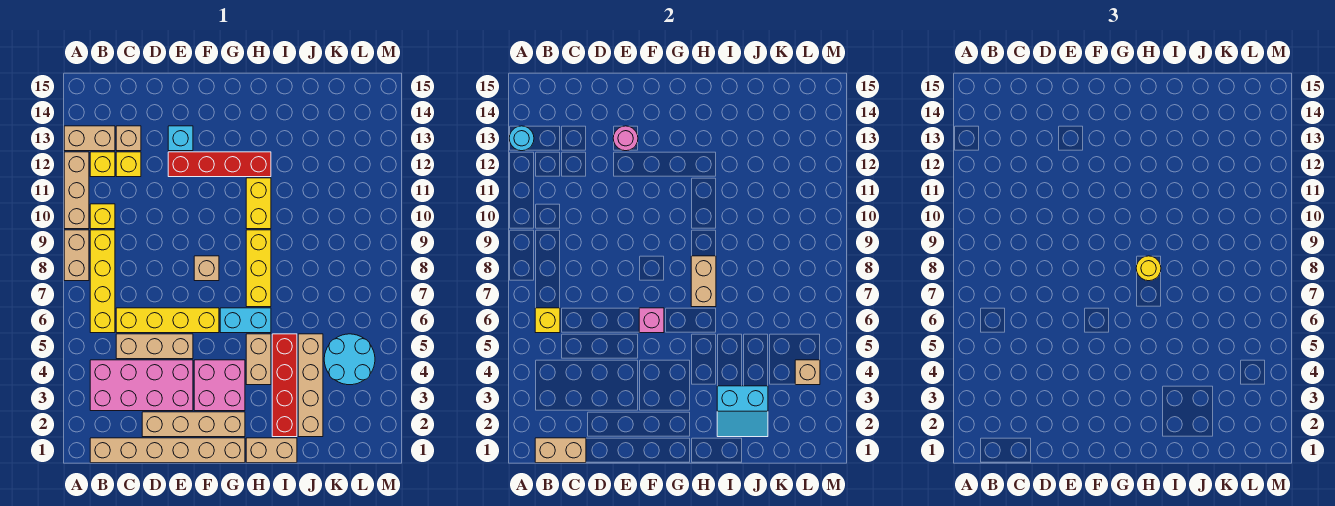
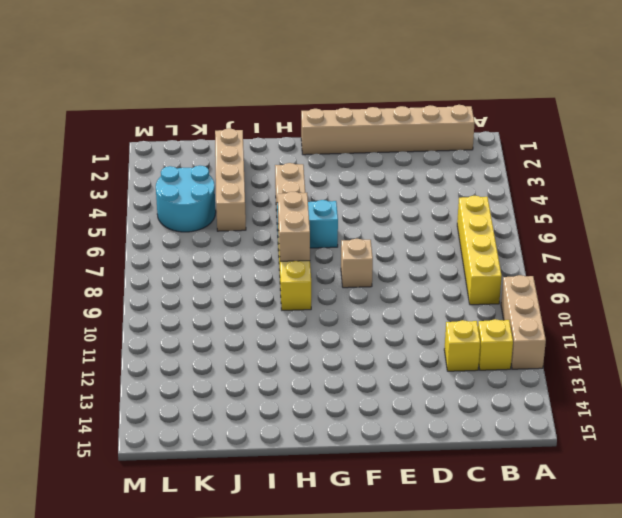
none -> tan 1x2 brick [64,230,89,281]
none -> tan 1x2 brick [64,126,115,151]
none -> pink 2x4 brick [90,360,193,411]
none -> yellow 1x1 brick [90,204,115,229]

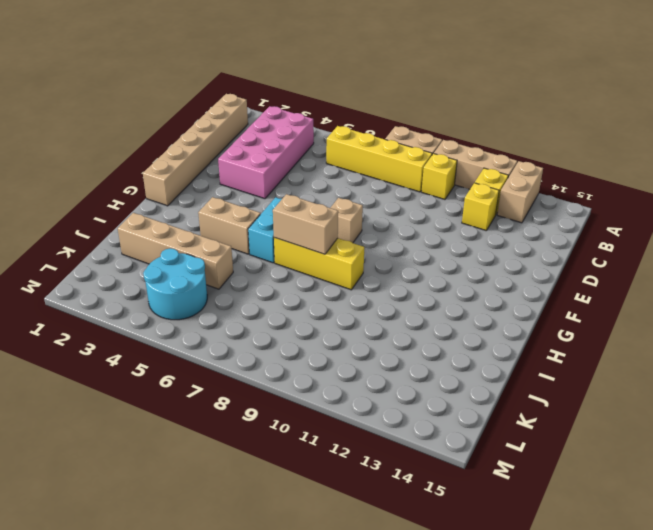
none -> tan 1x3 brick [116,334,193,359]
none -> yellow 1x4 brick [116,308,219,333]
none -> tan 1x1 brick [116,126,141,151]
none -> tan 1x4 brick [142,412,245,437]

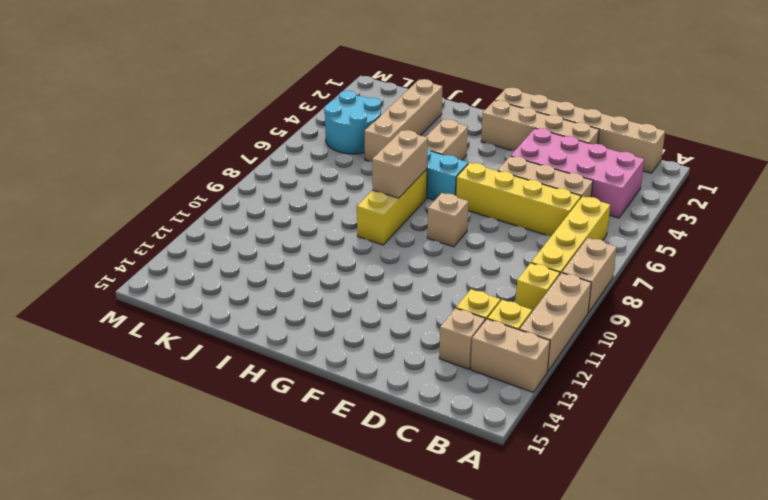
none -> red 1x4 brick [168,152,271,177]
none -> cyan 1x1 brick [168,126,193,151]
none -> pink 2x2 brick [194,360,245,411]
none -> tan 1x2 brick [246,438,297,463]

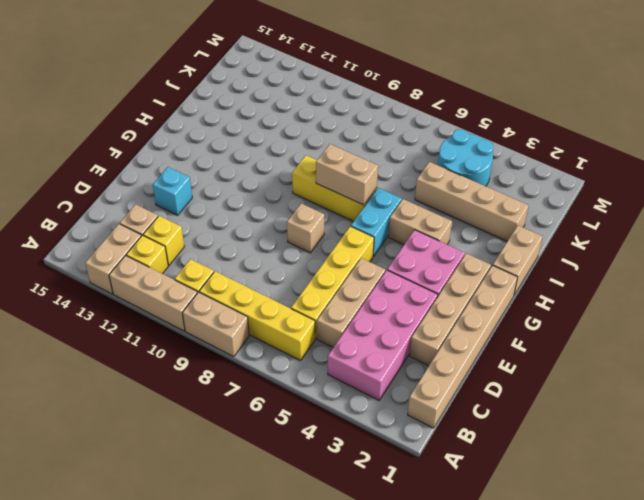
none -> red 1x4 brick [168,152,271,177]
none -> yellow 1x2 brick [246,178,271,229]
none -> red 1x4 brick [272,334,297,437]
none -> cyan 1x1 round brick [509,126,534,151]

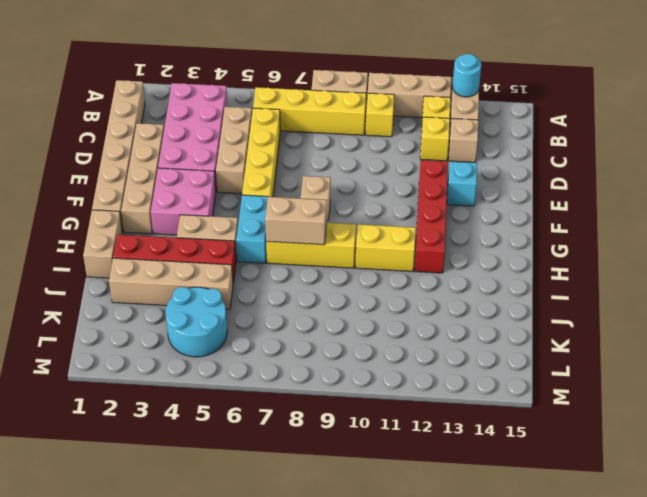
none -> tan 1x2 brick [535,438,586,463]
none -> yellow 1x1 brick [535,308,560,333]
none -> pink 1x1 round brick [613,126,638,151]
none -> pink 1x1 brick [639,308,664,333]

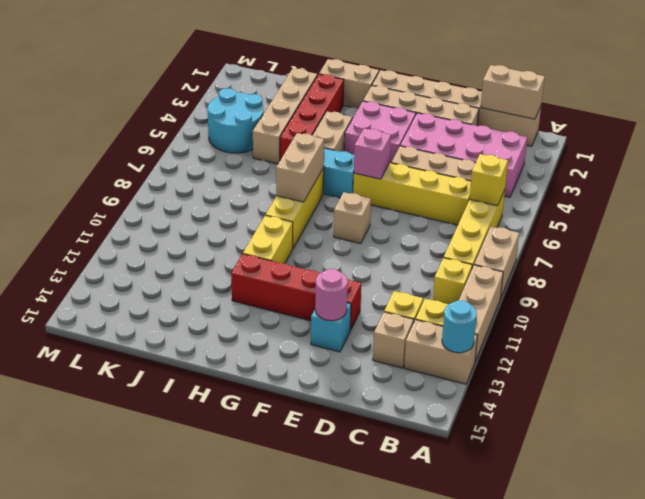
none -> cyan 2x2 slope [717,386,768,437]
none -> tan 1x1 brick [795,360,820,385]
none -> yellow 1x1 round brick [1136,256,1161,281]

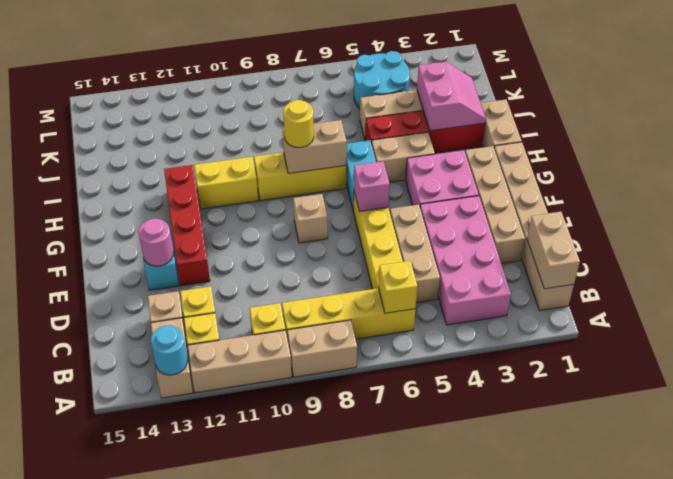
pink 2x2 slope [417,62,486,131] -> cyan 2x2 slope [717,386,768,437]
none -> tan 1x1 brick [795,360,820,385]

